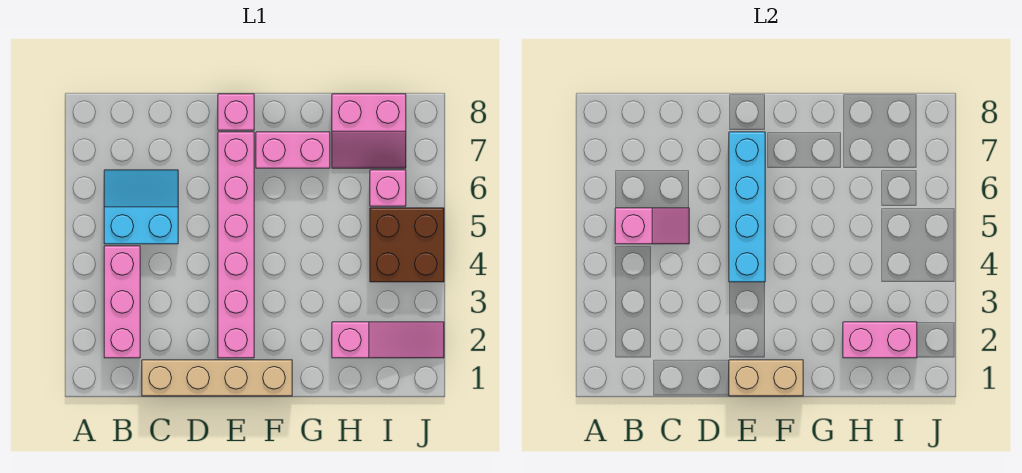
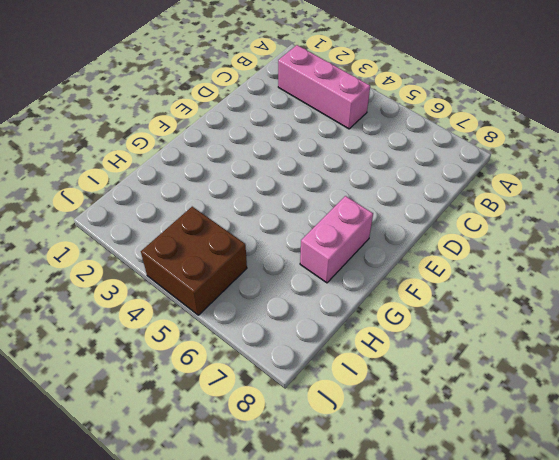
none -> cyan 2x2 slope [104,170,178,244]
none -> tan 1x4 brick [142,360,292,396]
none -> pink 1x6 brick [218,132,254,358]

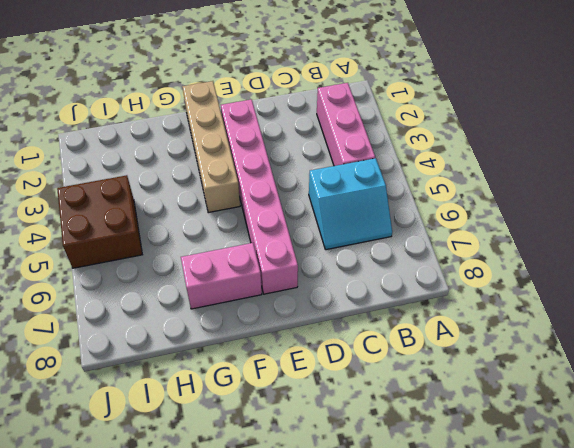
tan 1x4 brick [182,81,240,213] -> tan 1x4 brick turned to [142,360,292,396]
none -> pink 1x1 brick [218,94,254,130]
none -> pink 1x3 slope [332,322,444,358]
none -> pink 2x2 slope [332,94,406,168]

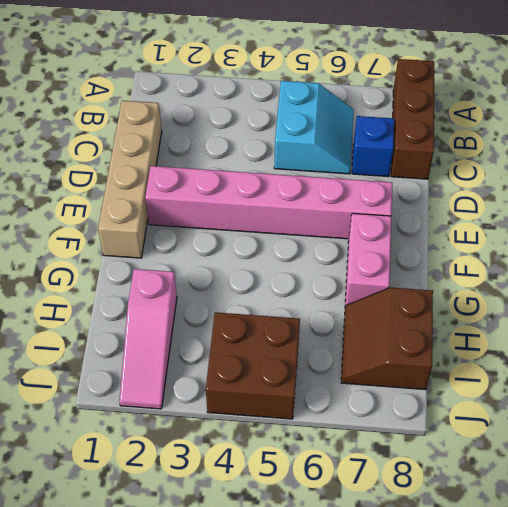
brown 1x3 brick [391,59,434,179] -> none
blue 1x1 brick [352,116,394,177] -> none
brown 2x2 slope [341,287,433,390] -> pink 2x2 slope [332,94,406,168]
none -> pink 1x3 brick [104,246,140,358]
none -> pink 1x1 brick [218,94,254,130]
none -> pink 1x1 brick [370,170,406,206]

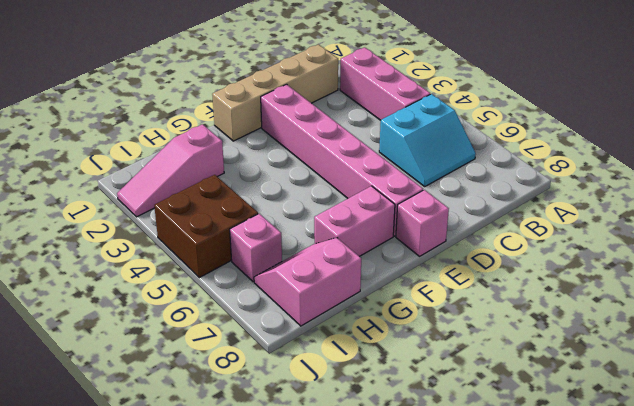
none -> pink 1x2 slope [615,208,689,244]
none -> tan 1x2 brick [729,360,803,396]
none -> cyan 1x4 brick [729,132,765,282]

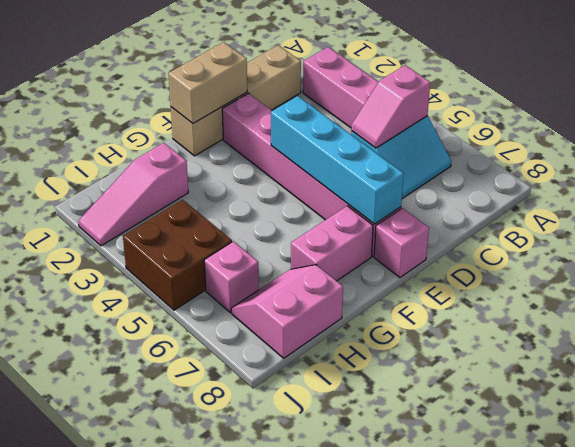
none -> pink 1x2 brick [843,322,917,358]

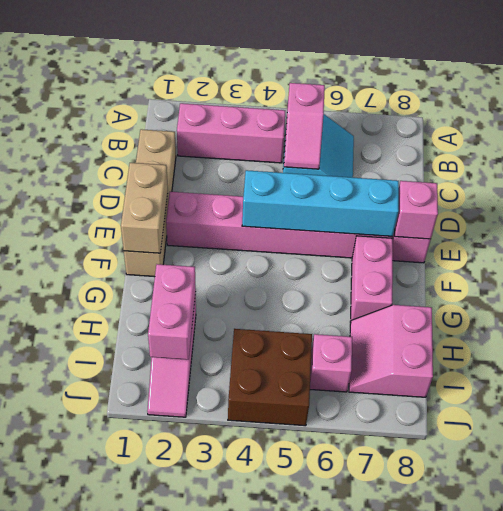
pink 1x1 brick [395,181,438,239] -> none

